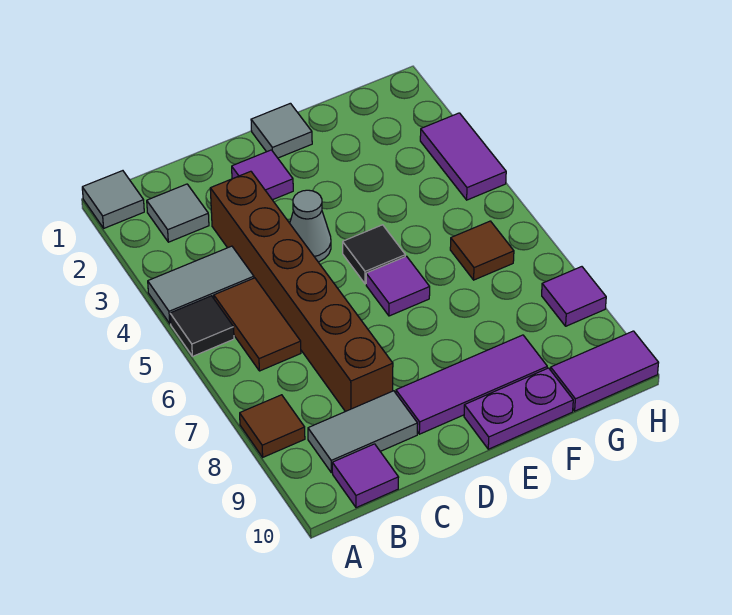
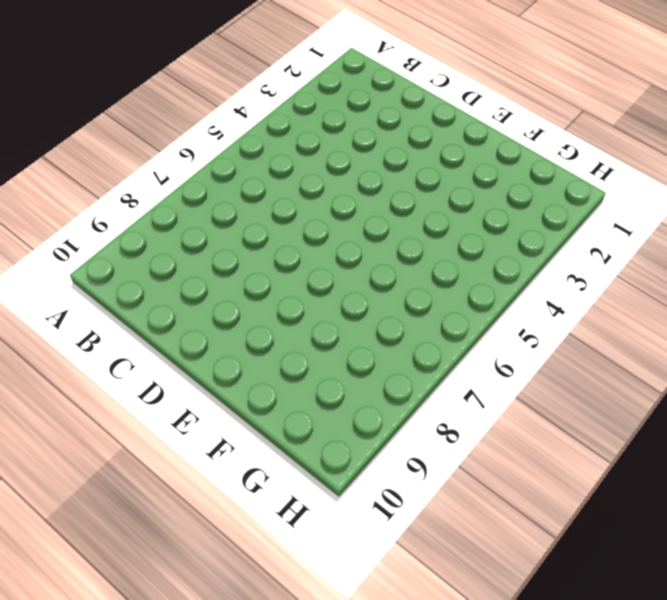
none -> grey 1x1 tile [82,171,144,228]
none -> grey 1x2 tile [148,246,254,324]
none -> black 1x1 tile [170,296,234,356]

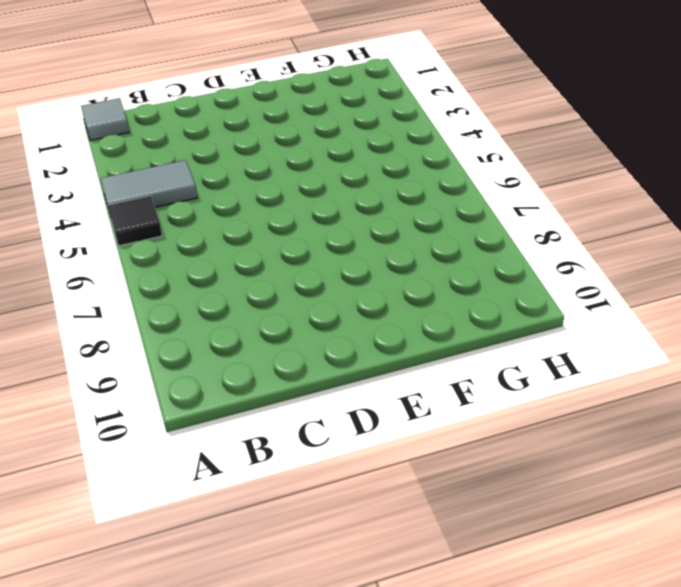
none -> brown 1x1 tile [240,395,305,457]
none -> grey 1x1 tile [147,184,209,242]
none -> brown 1x2 tile [214,278,301,371]

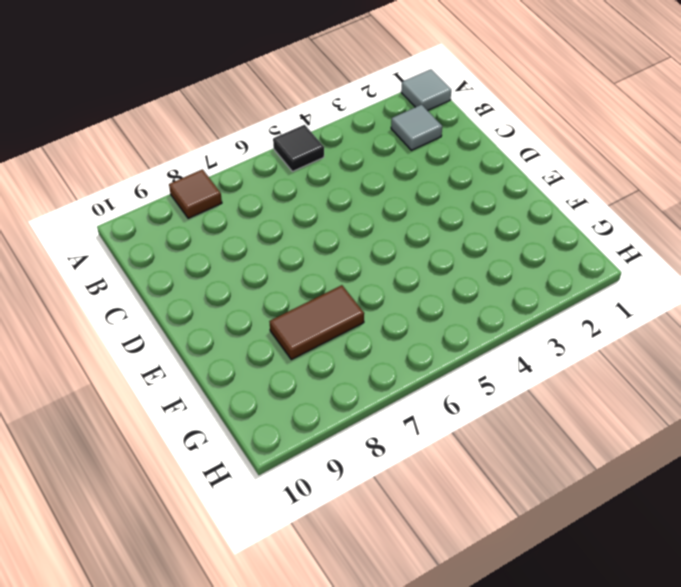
brown 1x2 tile [269,285,364,360] -> brown 1x2 tile moved to [214,278,301,371]
none -> grey 1x2 tile [148,246,254,324]
none -> grey 1x2 tile [308,391,418,473]
none -> purple 1x1 tile [332,444,399,508]

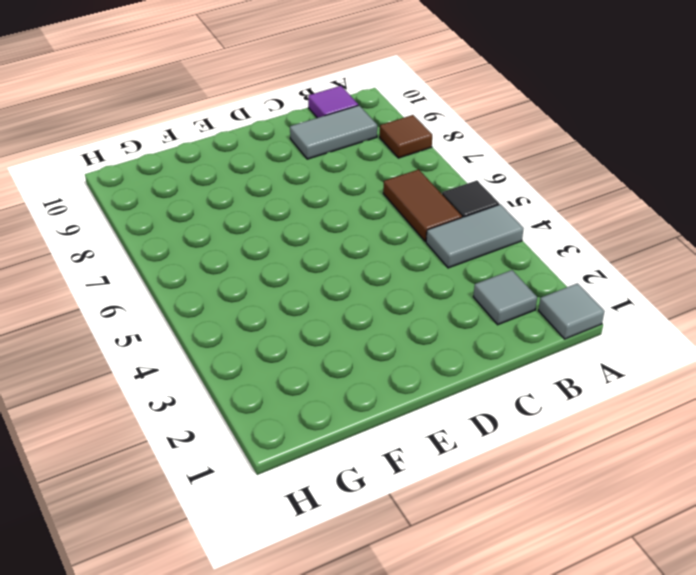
none -> brown 1x6 brick [210,171,393,412]
none -> purple 1x1 tile [232,150,293,200]
none -> grey 1x1 cone [290,190,331,262]

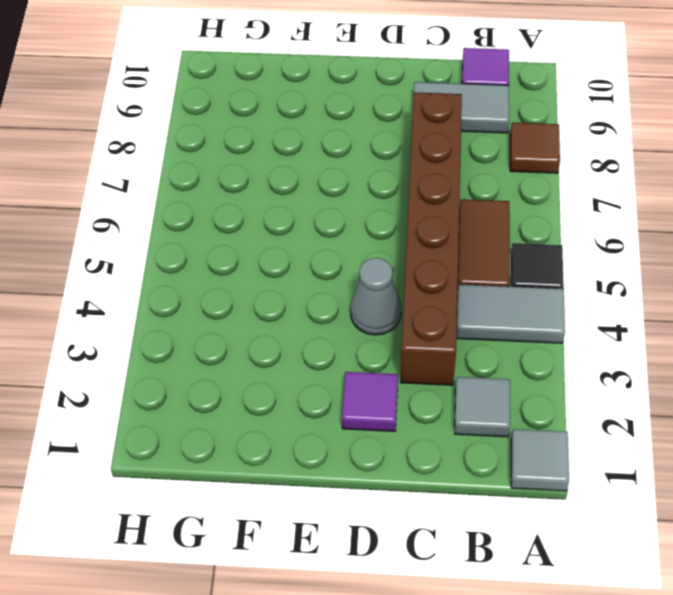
none -> purple 1x3 tile [396,335,547,434]
none -> grey 1x1 tile [251,103,312,158]
none -> black 1x1 tile [343,225,405,284]

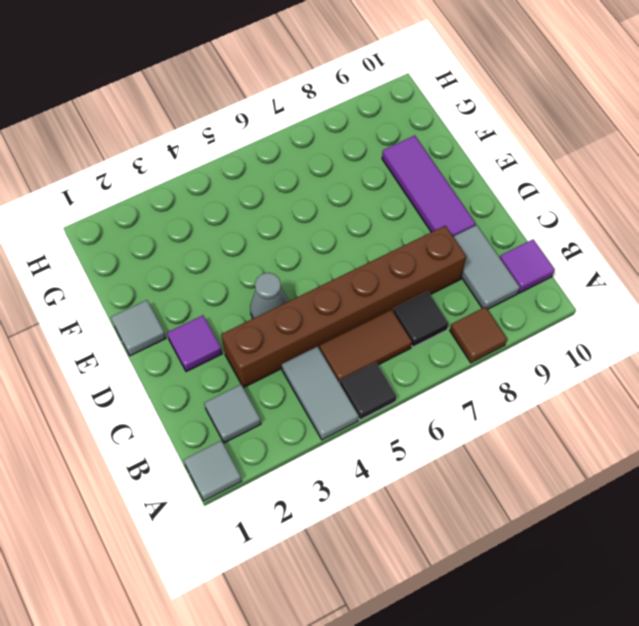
black 1x1 tile [393,292,449,347] -> black 1x1 tile moved to [343,225,405,284]
none -> purple 1x1 tile [366,256,430,316]
none -> purple 1x2 plate [464,368,573,449]
none -> brown 1x1 tile [450,221,514,280]

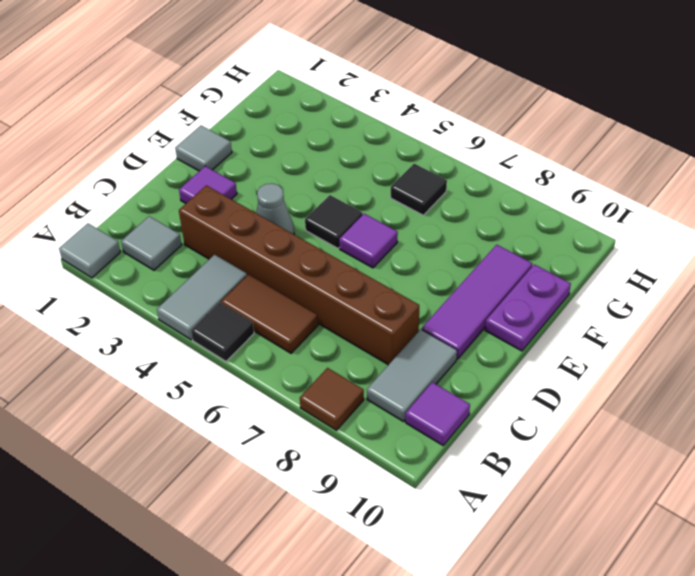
black 1x1 tile [391,164,447,215] -> brown 1x1 tile [450,221,514,280]
none -> purple 1x2 tile [551,331,658,411]
none -> purple 1x2 tile [420,113,506,200]
none -> purple 1x1 tile [542,267,606,326]

